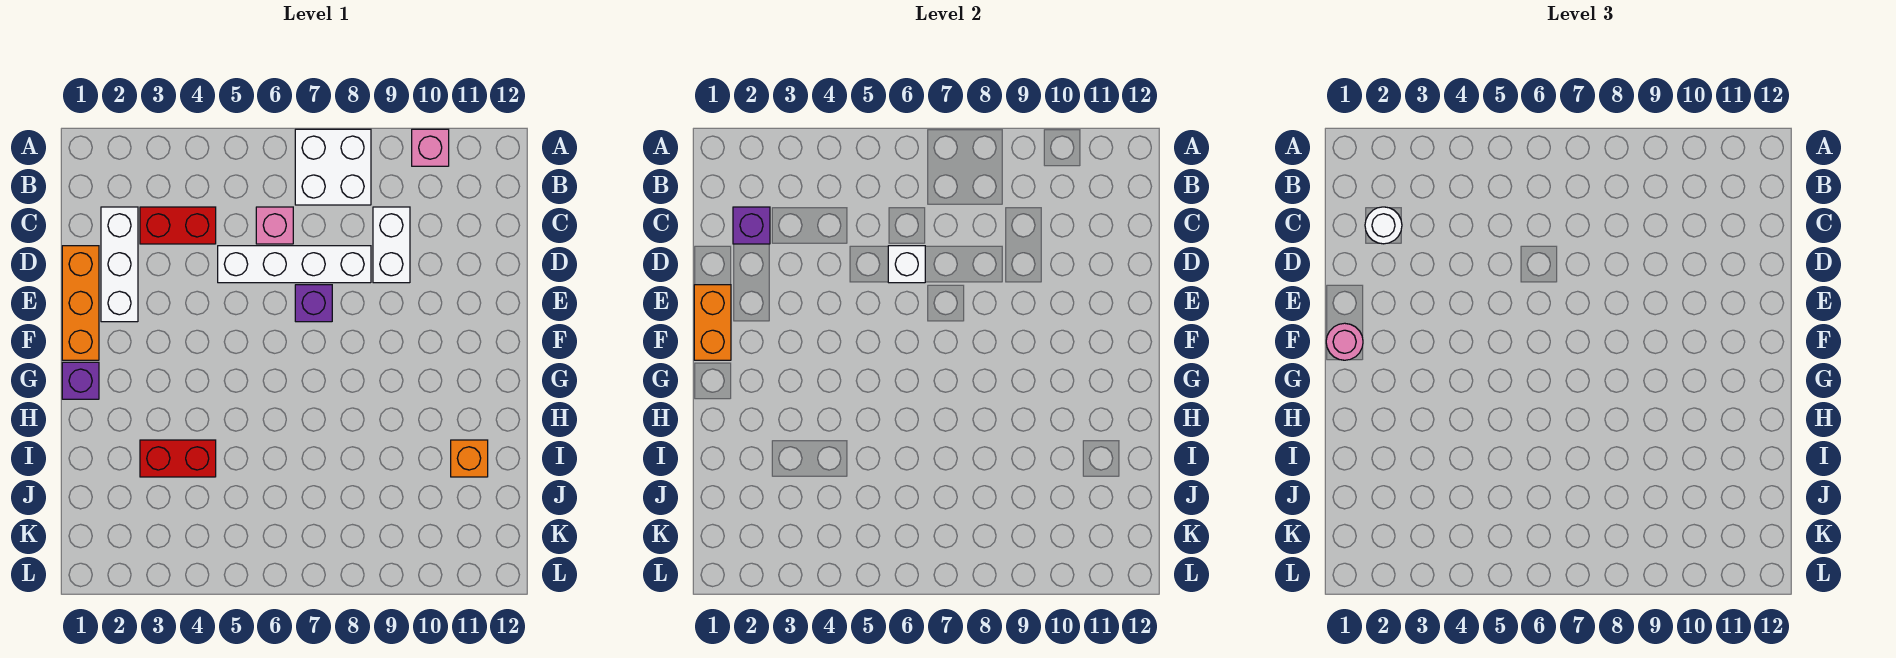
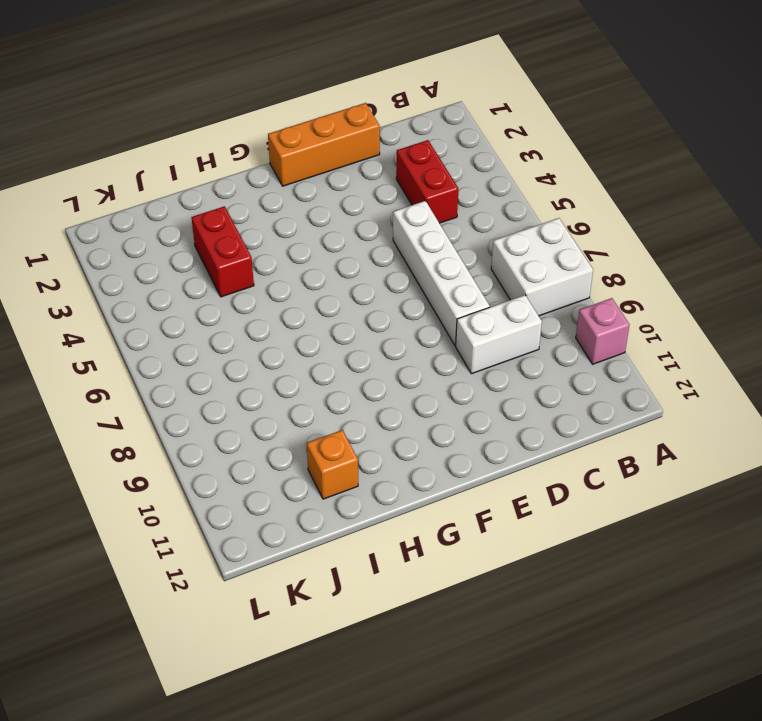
none -> white 1x3 brick [101,207,138,322]
none -> pink 1x1 brick [256,207,293,244]
none -> purple 1x1 brick [295,285,332,322]

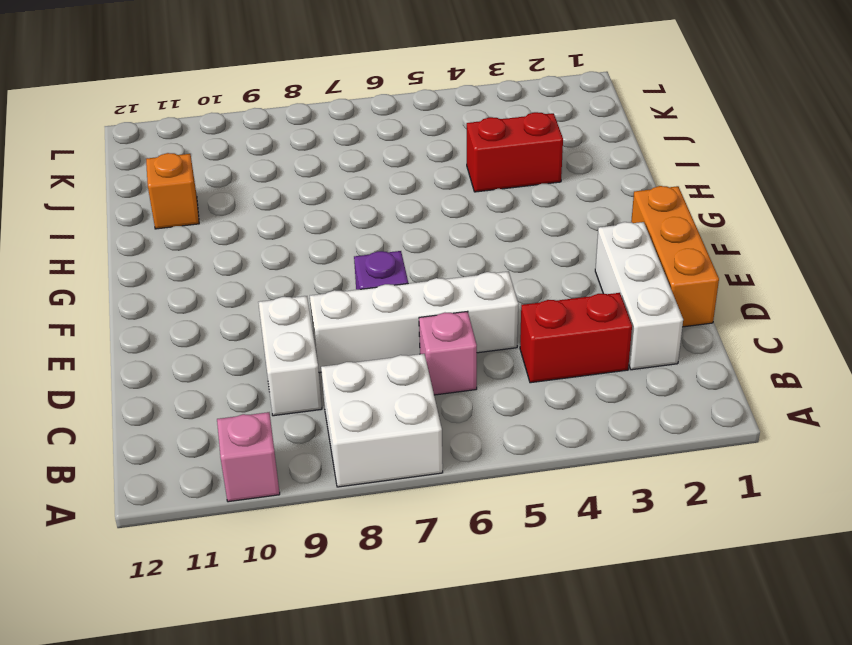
none -> purple 1x1 brick [62,362,99,399]
none -> purple 1x1 brick [733,207,770,244]
none -> white 1x1 brick [888,246,925,283]

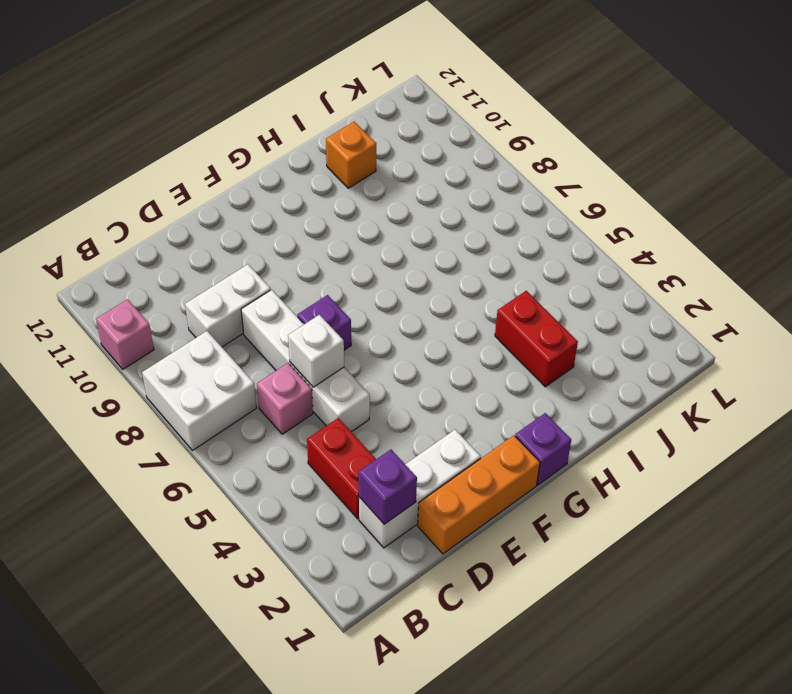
none -> orange 1x2 brick [694,285,731,360]
none -> white 1x1 round brick [1365,207,1402,244]
none -> pink 1x1 round brick [1326,323,1363,360]

